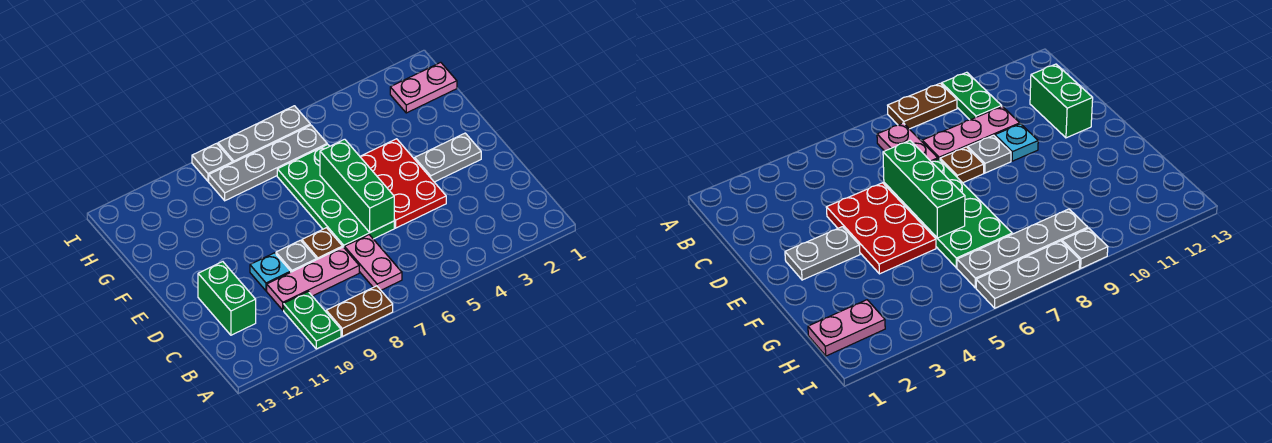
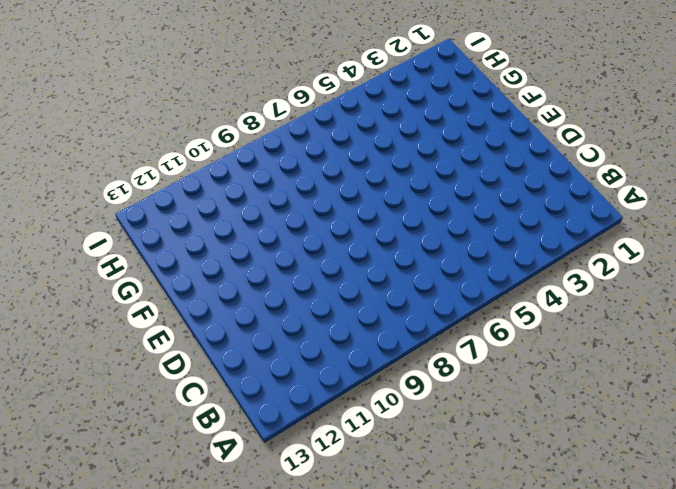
none -> brown 1x2 plate [326,286,393,336]
none -> green 1x2 plate [284,292,341,349]
none -> pink 1x2 plate [345,235,402,290]

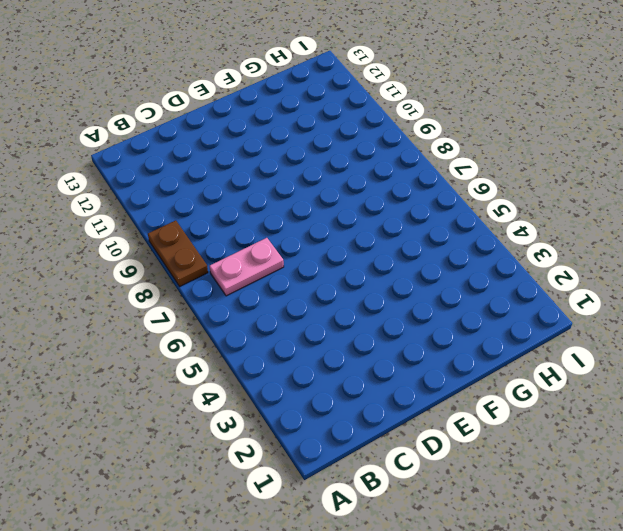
none -> green 1x2 plate [284,292,341,349]
none -> pink 1x3 plate [267,247,359,310]
none -> green 1x2 brick [198,262,256,335]

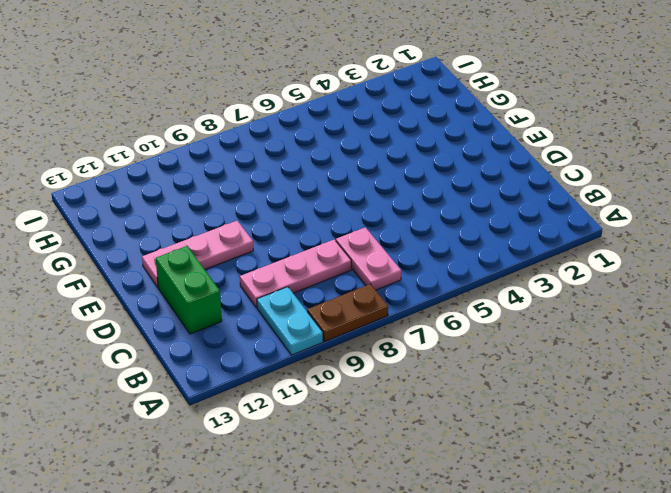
cyan 1x2 plate [257,287,323,355] -> green 1x2 plate [284,292,341,349]
pink 1x3 plate [142,221,253,287] -> none
none -> red 2x3 plate [360,139,446,228]
none -> green 2x4 plate [277,144,394,248]
none -> brown 1x1 plate [302,228,342,259]

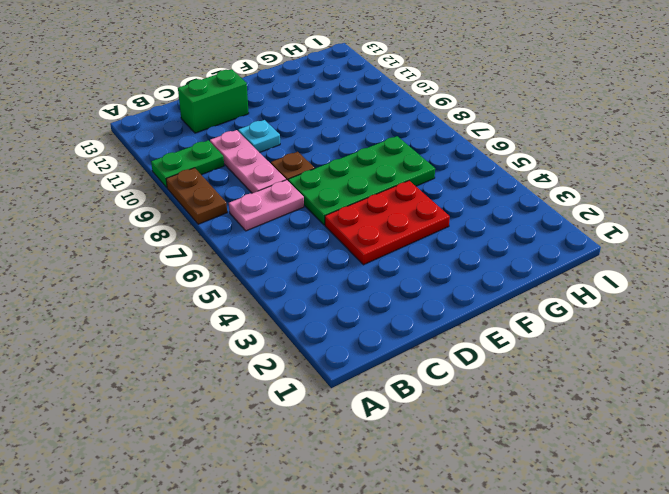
none -> grey 1x1 plate [276,240,317,272]
none -> grey 1x2 plate [415,133,481,182]
none -> pink 1x2 plate [390,62,457,113]

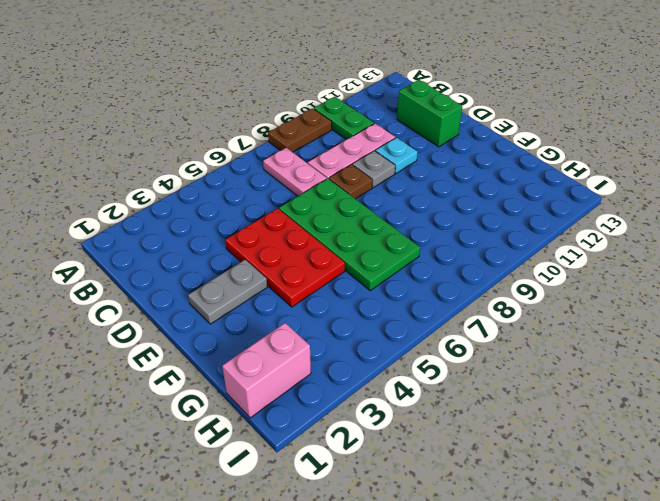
pink 1x2 brick [222,323,311,418] -> pink 1x2 plate [390,62,457,113]
none -> grey 1x4 plate [209,125,327,201]
none -> grey 1x3 plate [218,106,310,163]
none -> grey 1x1 plate [192,143,233,181]

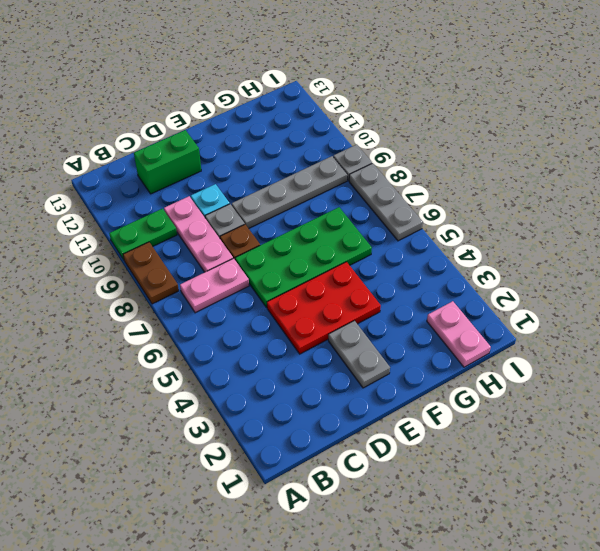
grey 1x4 plate [232,156,347,228] -> grey 1x4 plate turned to [209,125,327,201]
none -> green 1x3 brick [320,139,394,232]

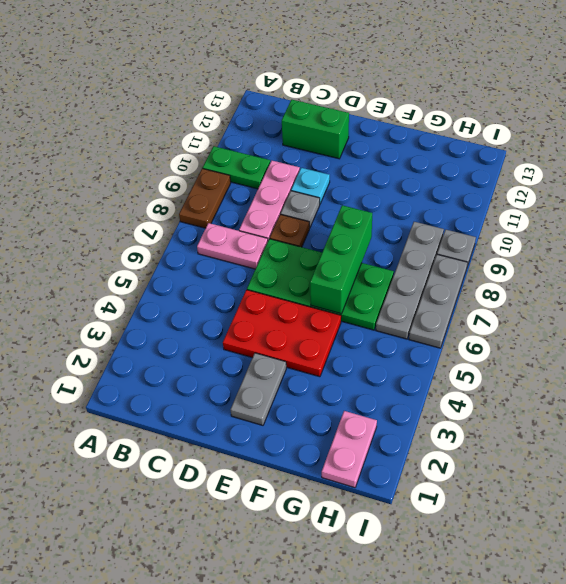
green 1x3 brick [310,205,372,314] -> green 1x3 brick turned to [320,139,394,232]

